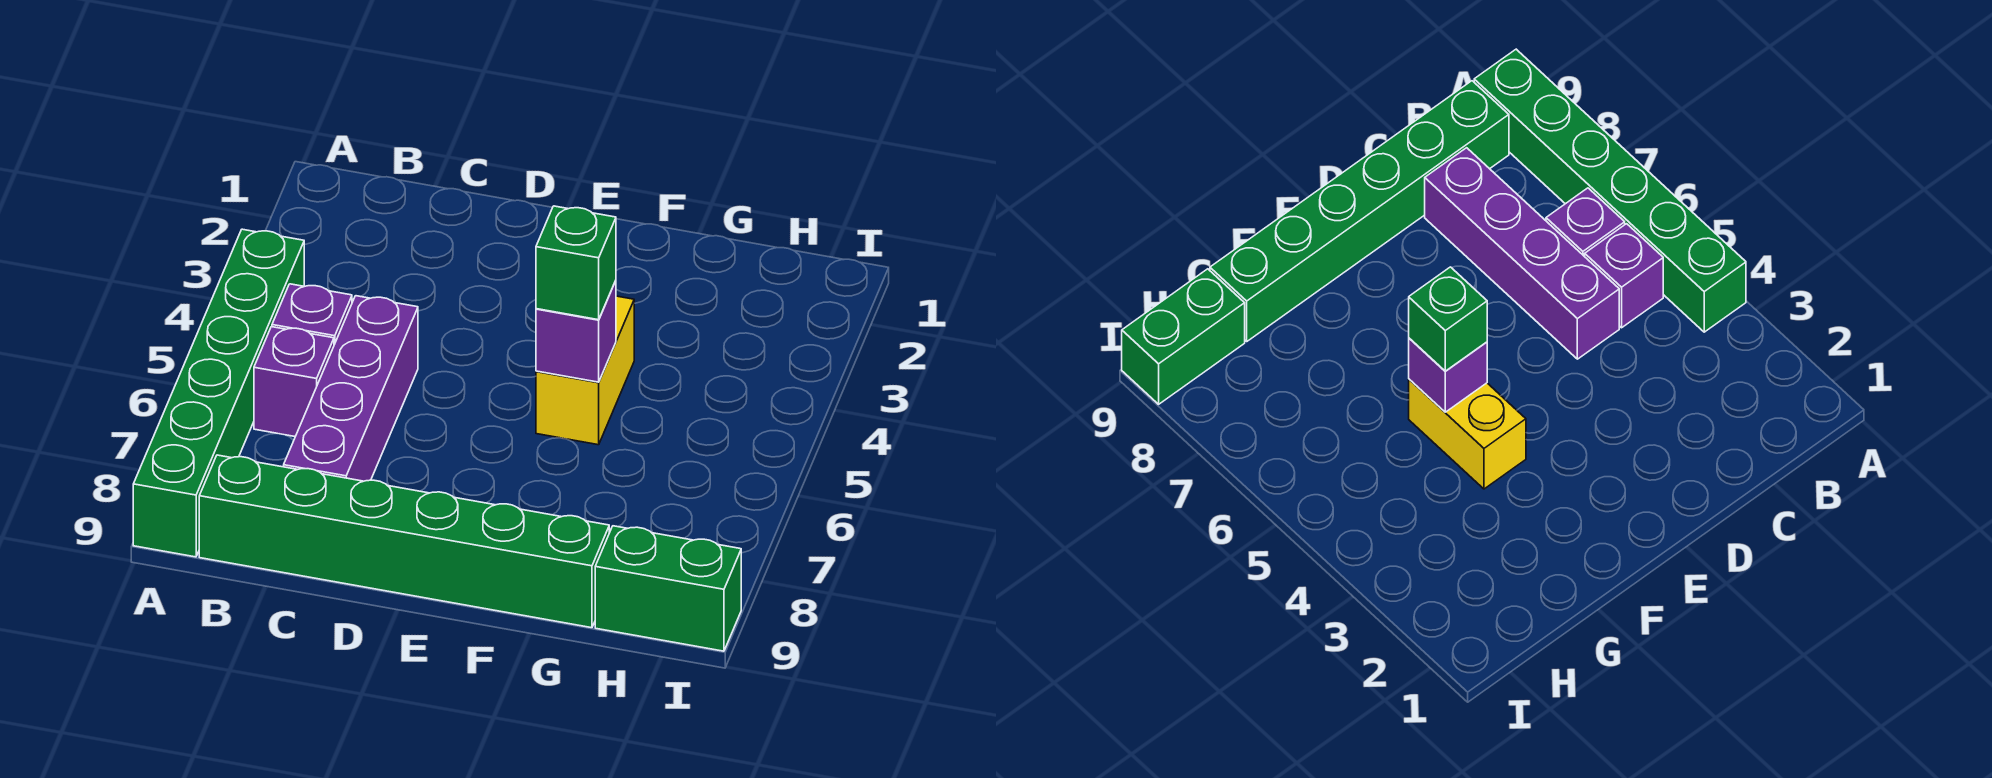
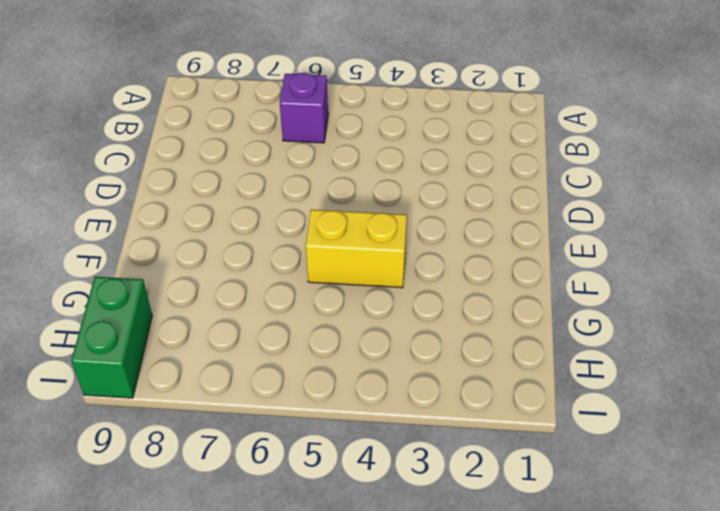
none -> green 1x6 brick [133,229,304,557]
none -> purple 1x1 brick [272,284,352,345]

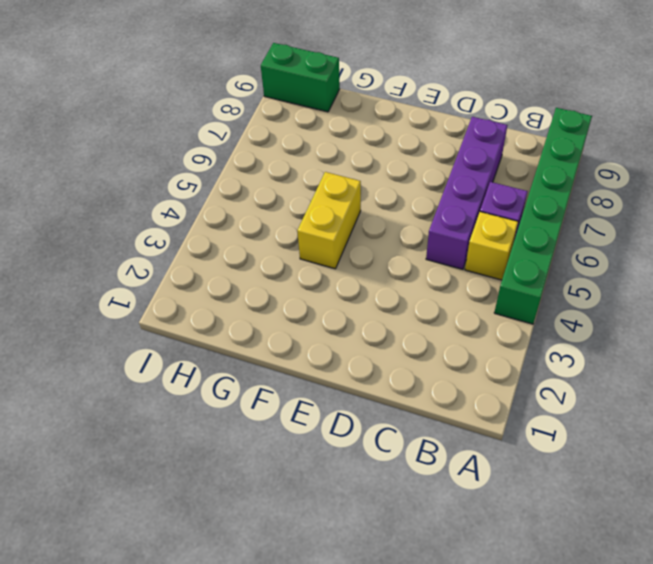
yellow 1x1 brick [465,212,518,280] -> purple 1x1 brick [272,284,352,345]
none -> green 1x6 brick [199,455,609,628]
none -> purple 1x1 brick [536,281,616,382]

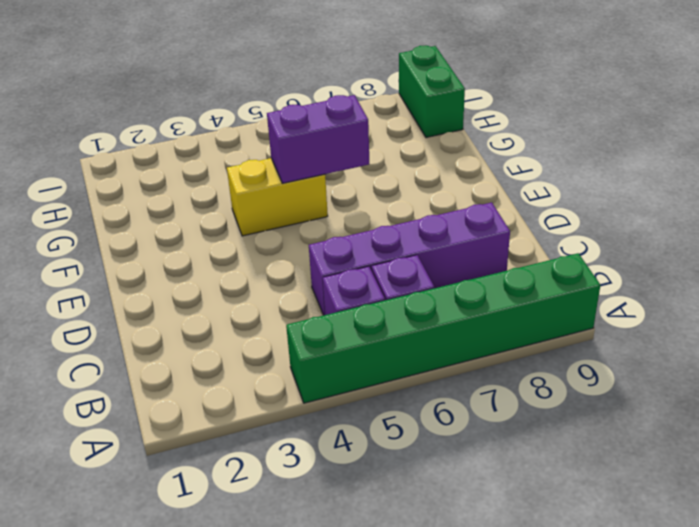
purple 1x2 brick [267,95,369,183] -> purple 1x1 brick [536,281,616,382]
none -> green 1x6 brick [199,455,609,628]
none -> green 1x1 brick [536,206,616,320]

